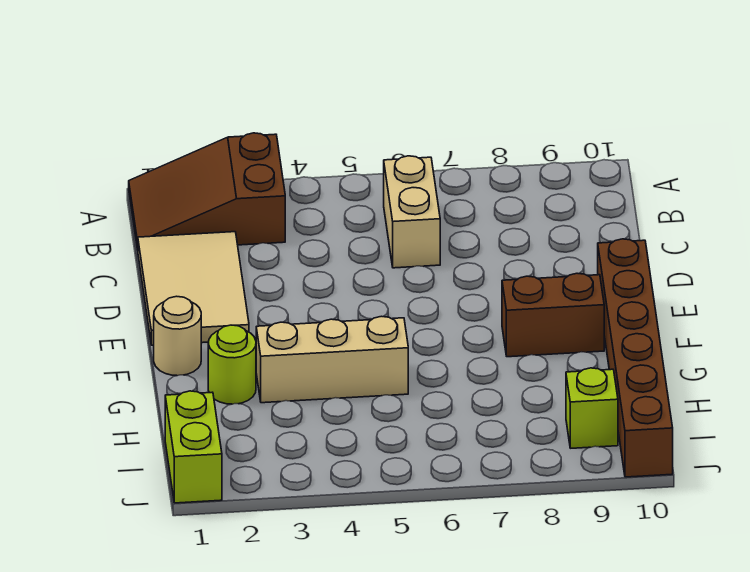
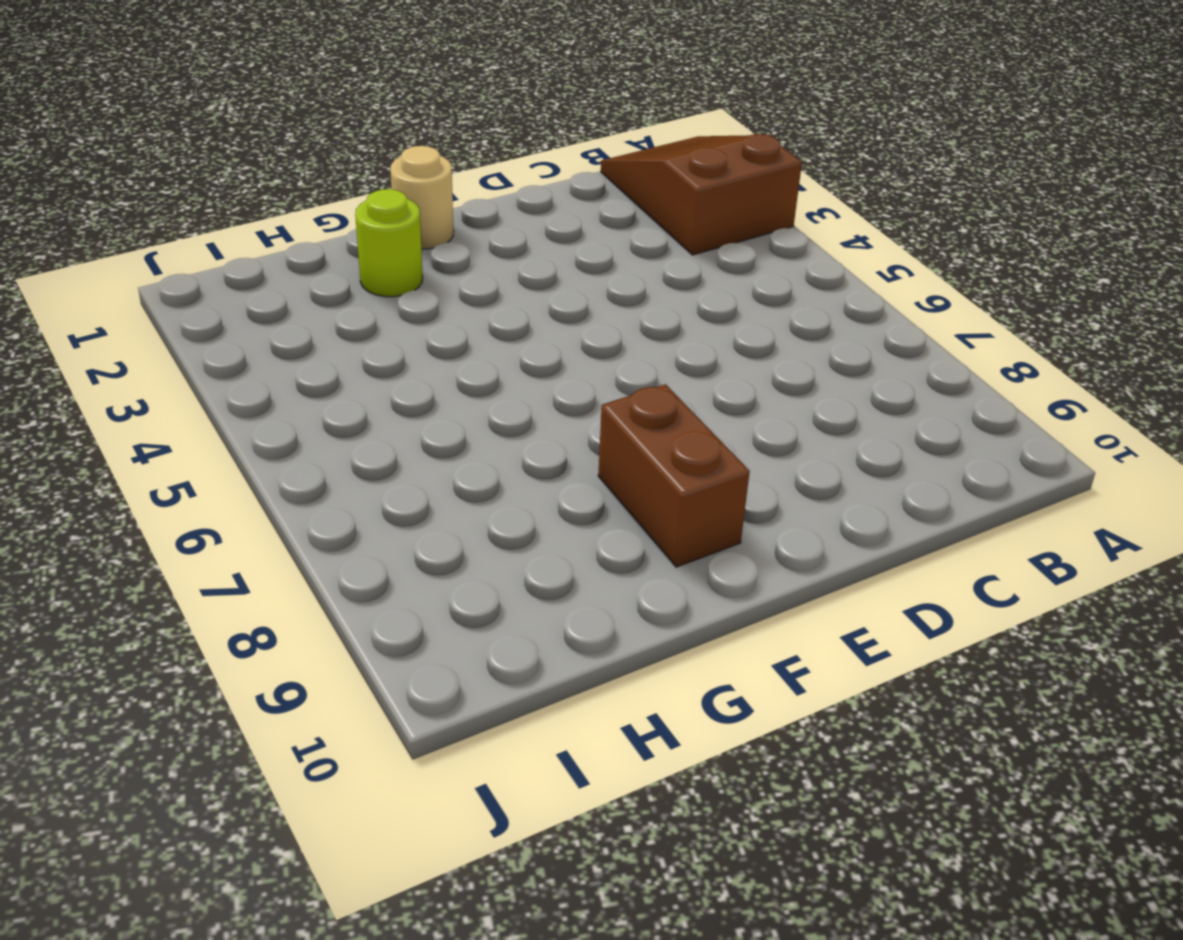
none -> tan 1x2 brick [384,156,440,268]
none -> tan 2x3 tile [138,232,249,345]

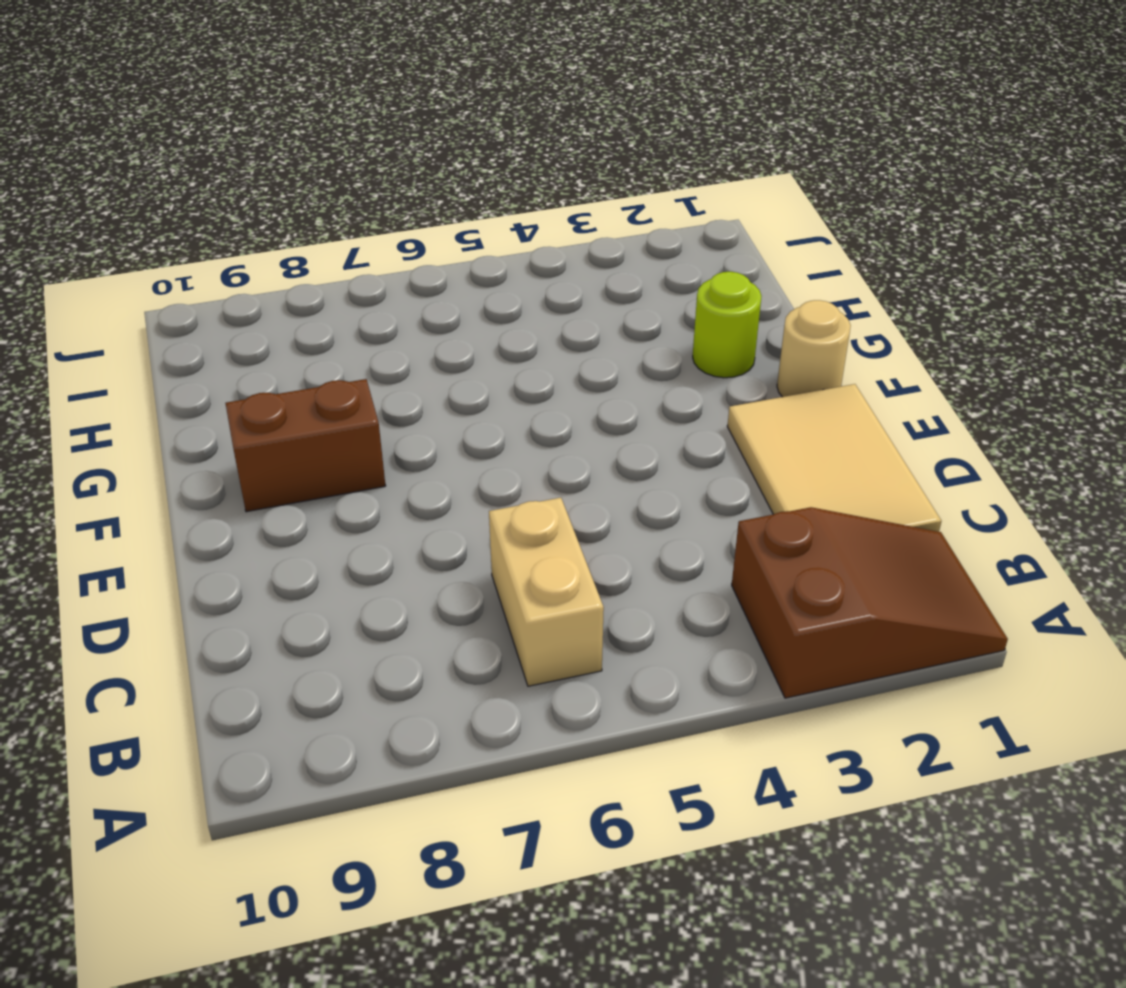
none -> brown 1x6 brick [598,239,673,477]
none -> tan 1x3 brick [256,316,408,403]

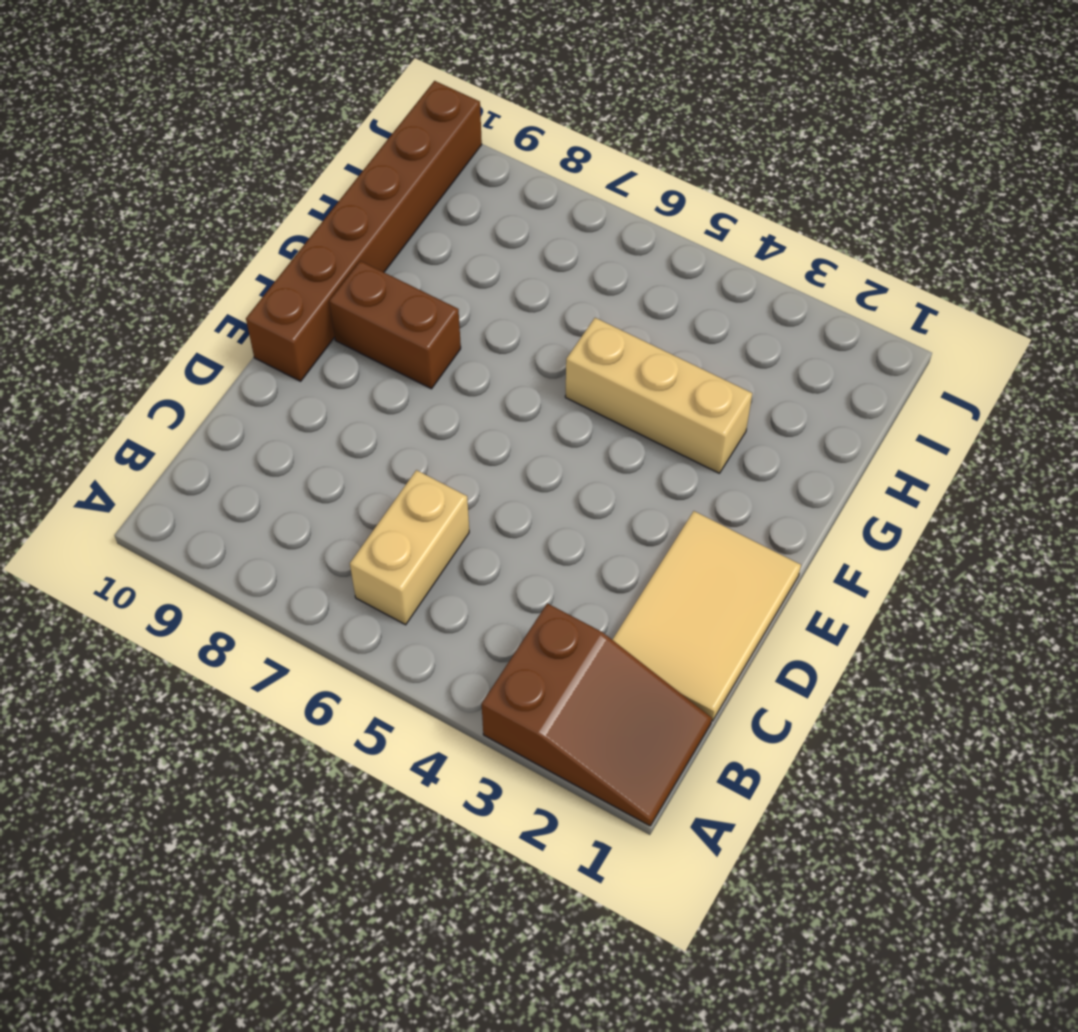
none -> tan 1x1 round brick [154,296,201,376]
none -> lime 1x1 round brick [208,325,256,404]

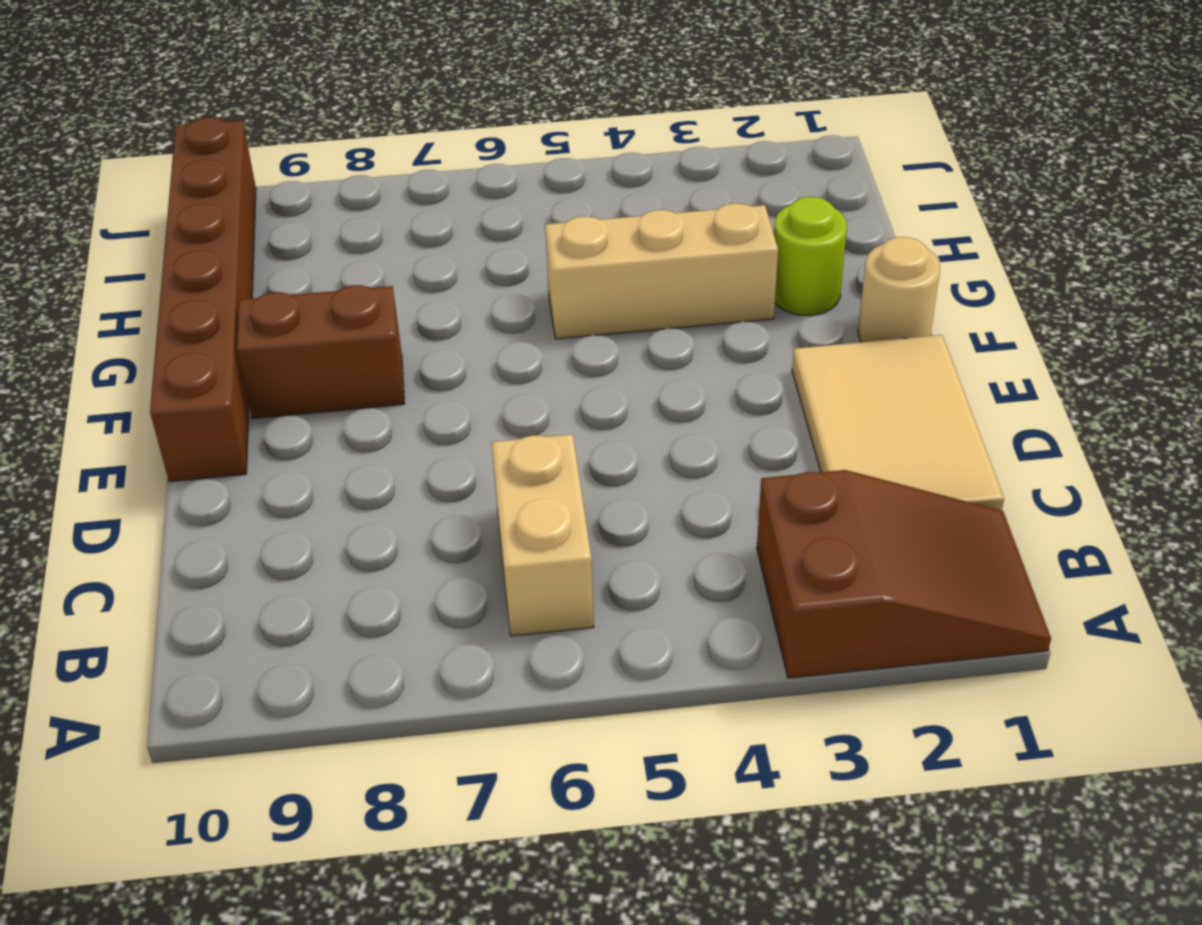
none -> lime 1x2 brick [165,391,222,503]
none -> lime 1x1 brick [566,368,618,448]

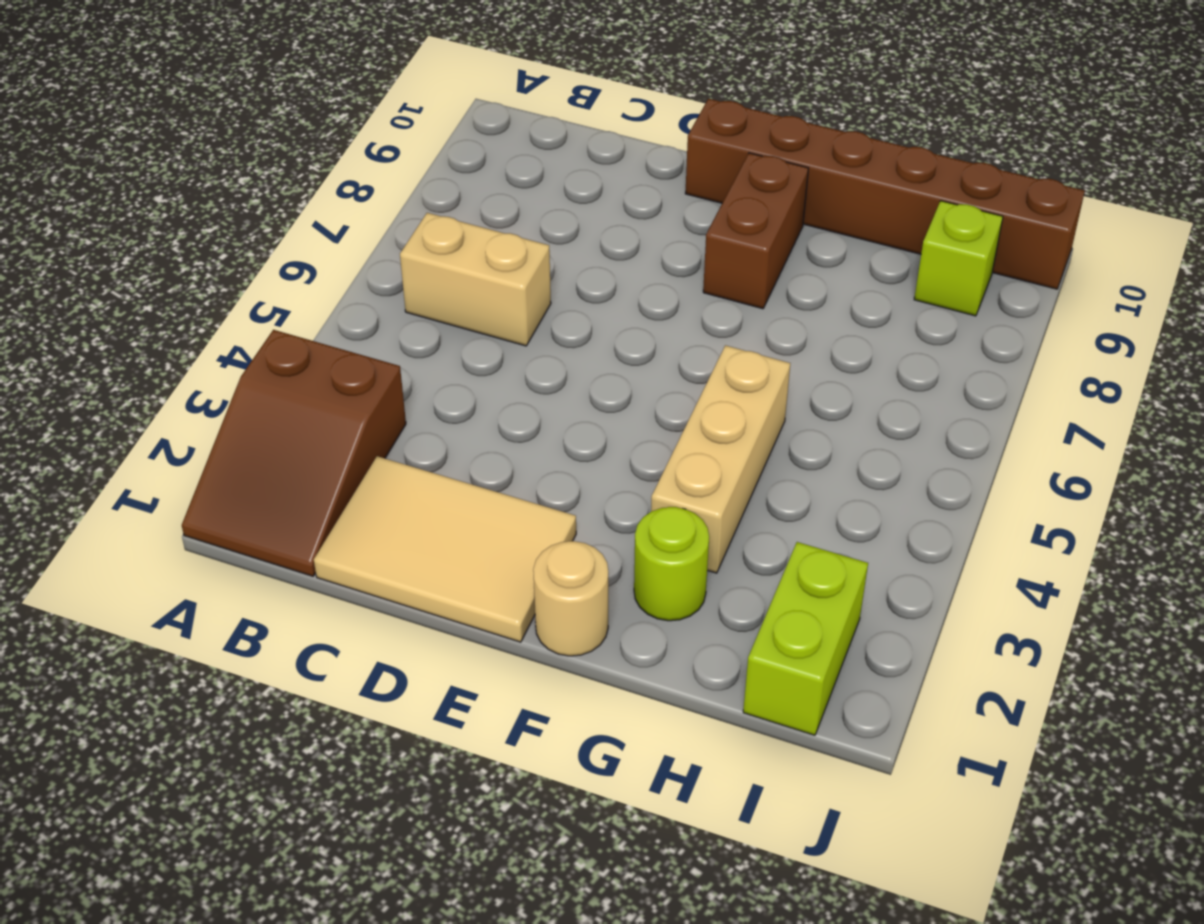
lime 1x2 brick [743,542,868,735] -> lime 1x2 brick turned to [165,391,222,503]

